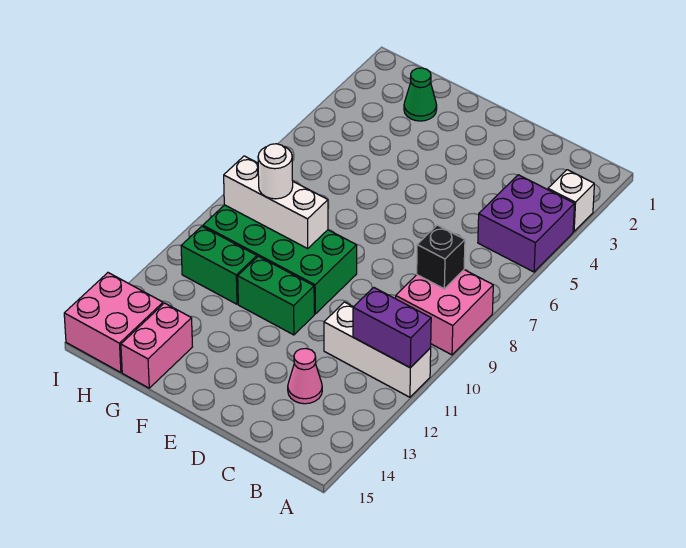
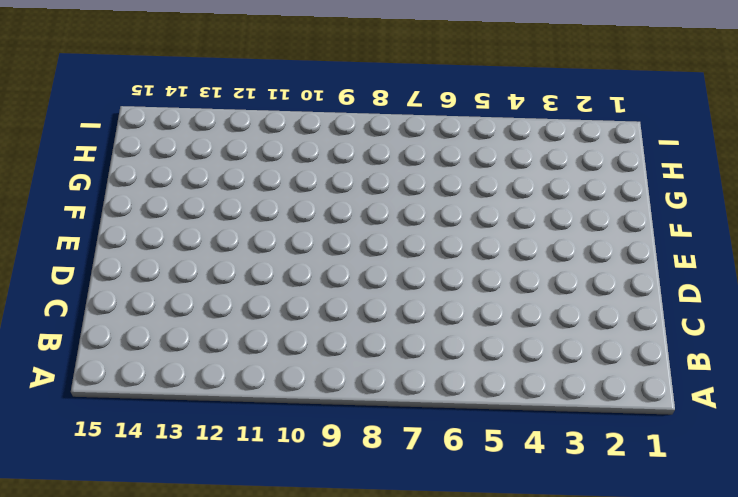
none -> white 1x1 brick [548,170,594,232]
none -> purple 2x2 brick [478,175,575,272]
none -> pink 2x2 brick [396,270,493,355]

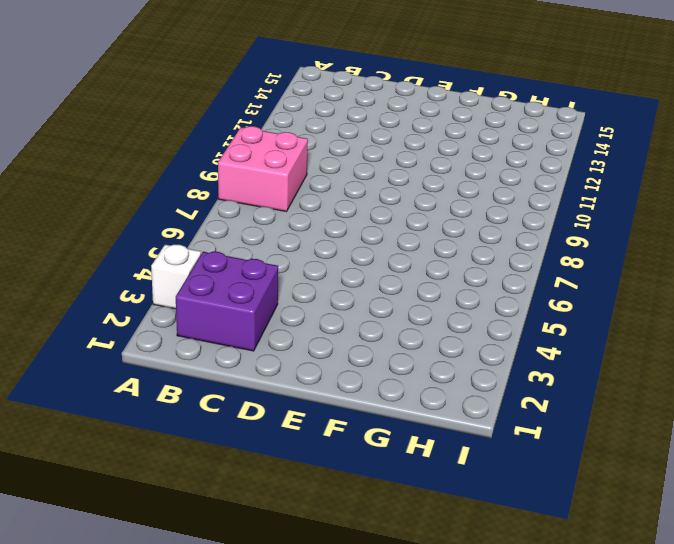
purple 2x2 brick [176,252,278,351] -> purple 2x2 brick moved to [478,175,575,272]
none -> white 1x3 brick [324,302,431,397]
none -> pink 1x1 cone [288,349,322,404]
none -> green 2x4 brick [203,205,357,314]

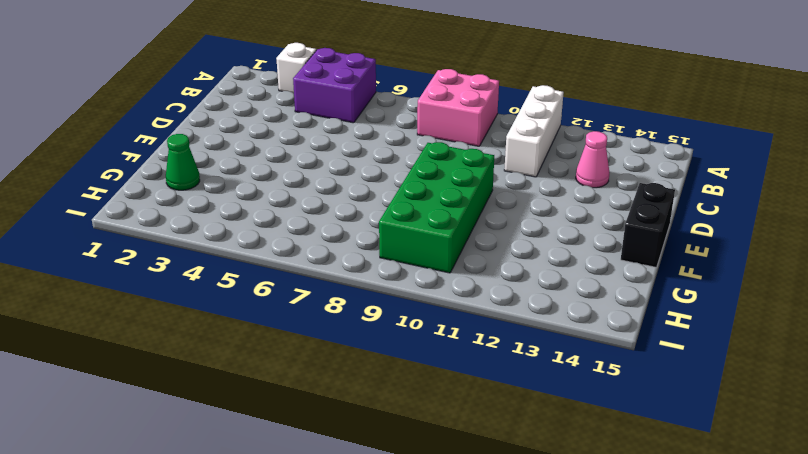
black 1x2 brick [621,183,675,267] -> none
none -> green 1x2 brick [238,256,314,335]
none -> green 1x2 brick [181,226,257,304]
none -> pink 1x2 brick [121,303,192,388]

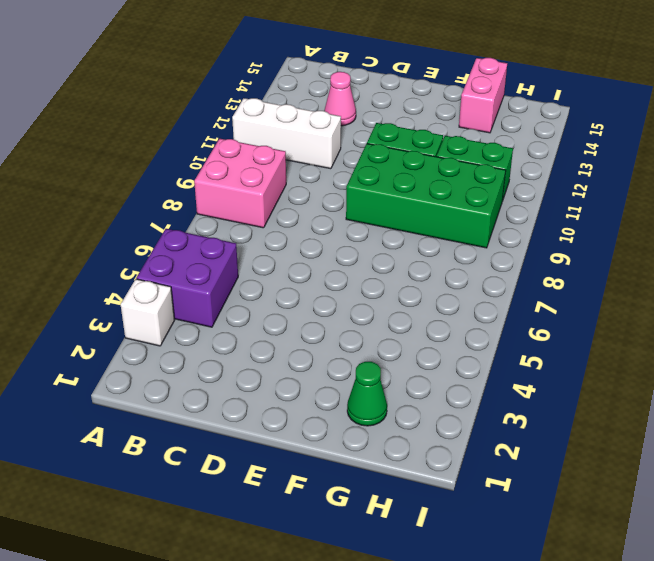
none -> pink 2x2 brick [64,273,163,372]
none -> purple 1x2 brick [353,287,431,368]
none -> black 1x1 brick [417,225,465,289]

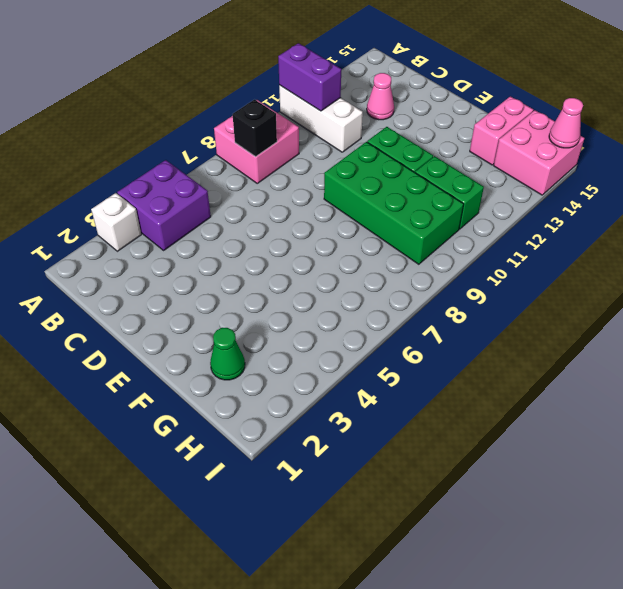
pink 1x1 cone [549,98,583,148] -> none
none -> white 1x3 brick [224,156,328,249]
none -> white 1x1 round brick [258,144,293,199]

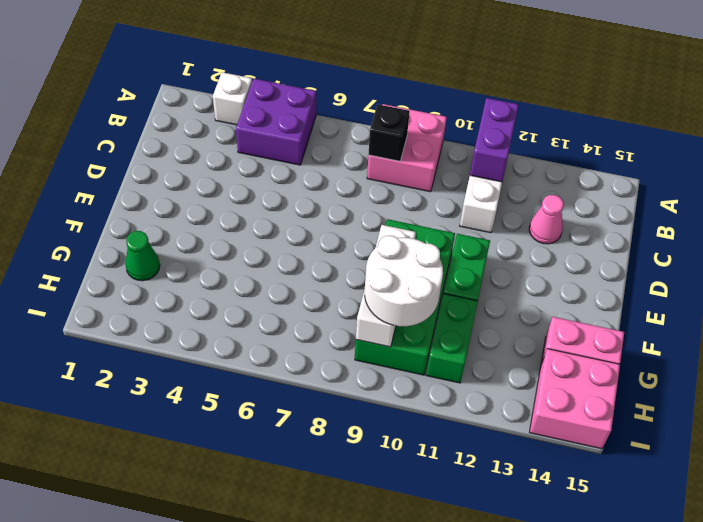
white 2x2 round brick [365,236,443,326] -> white 1x1 round brick [258,144,293,199]

